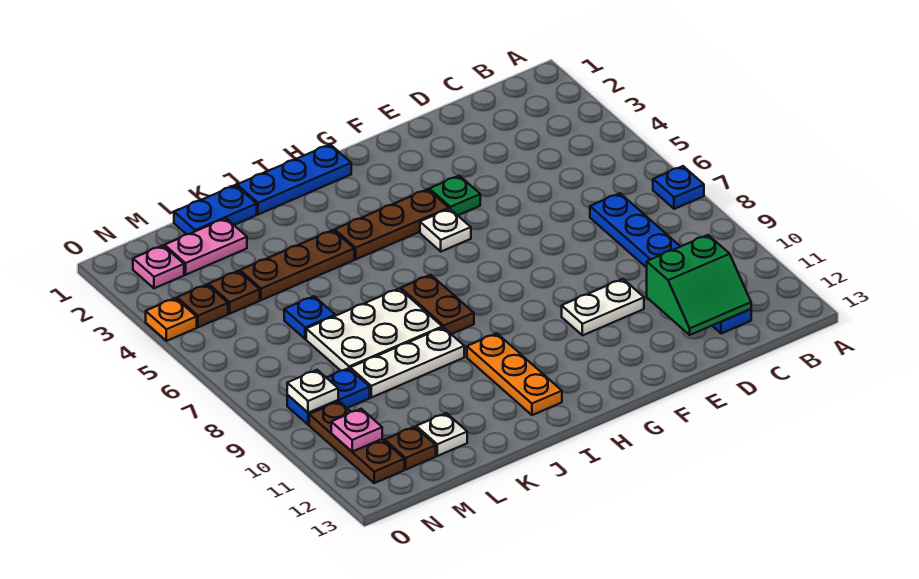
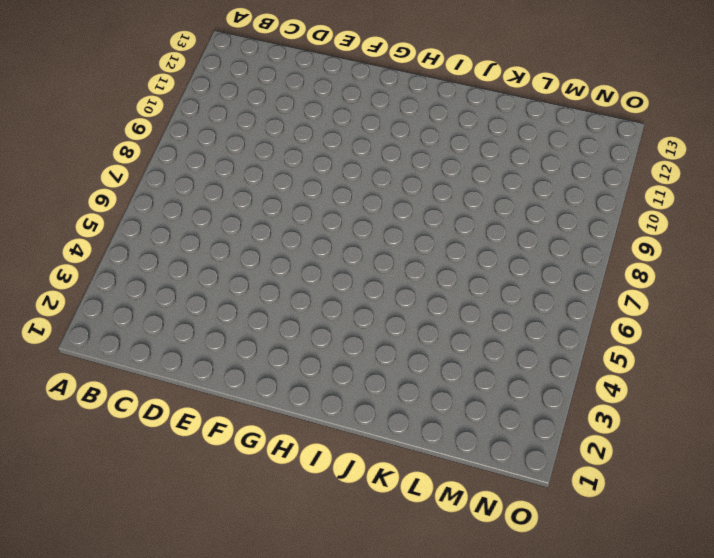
none -> blue 1x1 plate [653,166,704,209]
none -> blue 1x6 plate [590,193,751,334]
none -> white 1x2 plate [562,279,644,335]

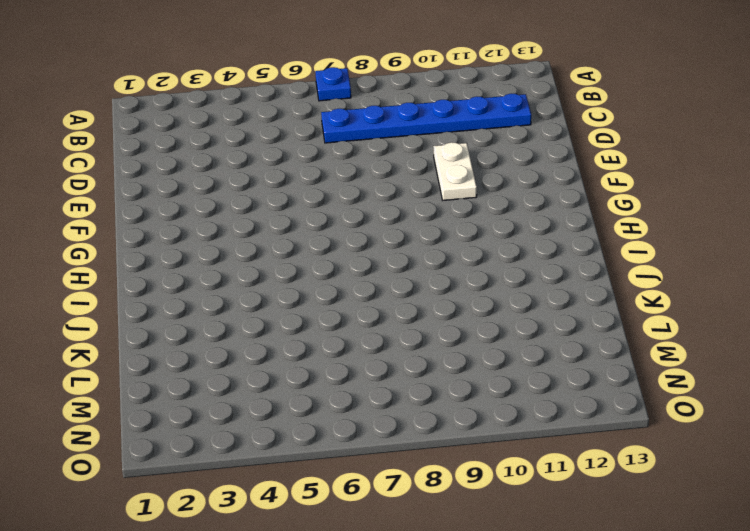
none -> green 1x1 plate [429,176,480,215]
none -> brown 1x3 plate [335,189,449,259]
none -> white 1x1 plate [420,209,471,252]

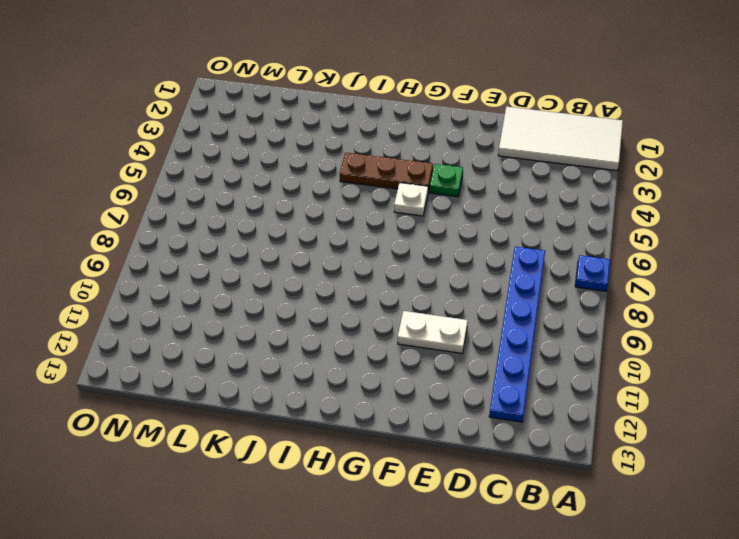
white 2x4 tile [498,107,623,171] -> none
none -> blue 1x3 plate [237,144,351,215]
none -> brown 1x2 plate [401,275,474,334]
none -> orange 1x3 plate [467,333,562,415]

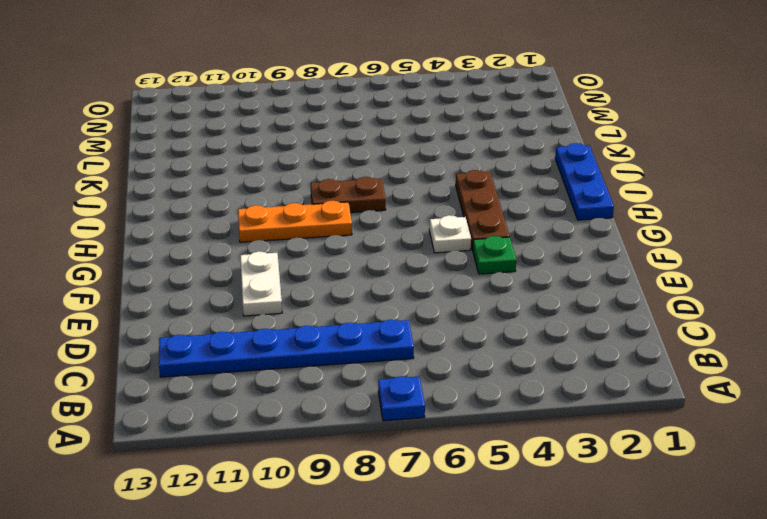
orange 1x3 plate [238,201,352,242] -> orange 1x3 plate moved to [467,333,562,415]
none -> brown 1x3 plate [240,230,354,300]
none -> white 2x3 plate [306,289,442,371]
none -> white 1x3 plate [350,327,464,397]

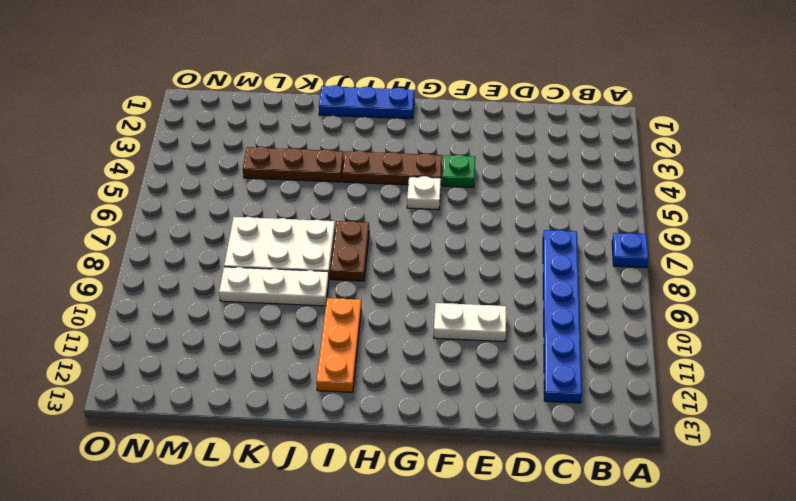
none -> blue 1x2 plate [174,185,257,234]
none -> pink 1x2 plate [164,218,247,275]
none -> blue 1x1 plate [284,296,335,339]

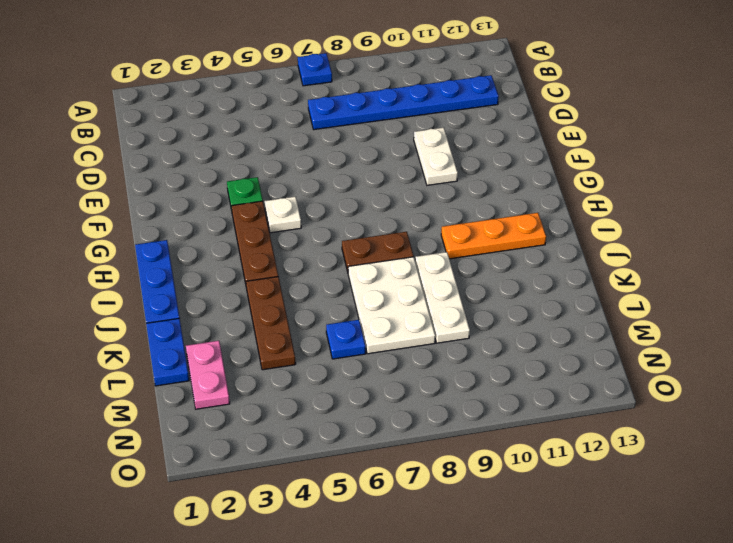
none -> white 1x1 plate [416,413,467,456]
none -> brown 1x1 plate [208,271,260,314]
none -> blue 1x2 plate [287,368,370,425]

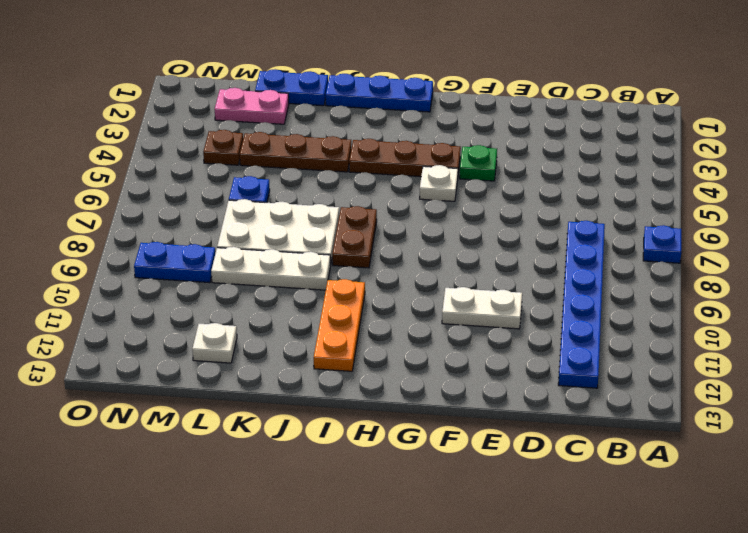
none -> brown 1x1 plate [385,427,436,469]
none -> pink 1x1 plate [133,246,184,288]
none -> brown 1x1 plate [177,285,228,327]

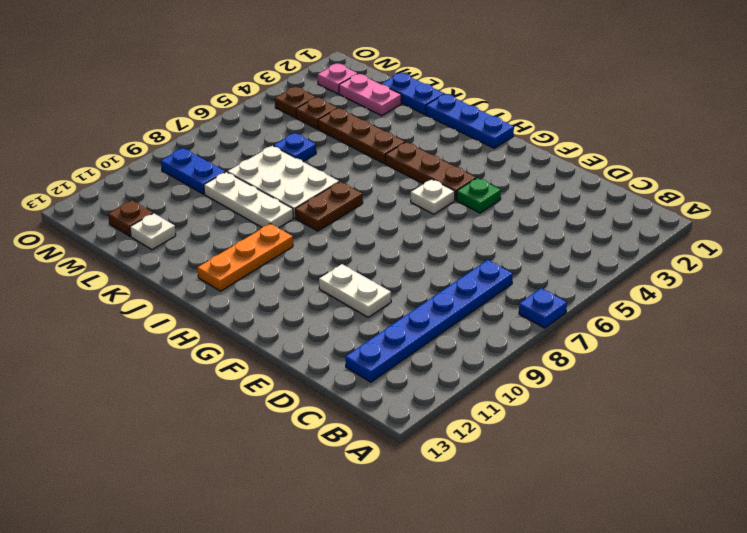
none -> brown 1x3 plate [309,401,404,483]
none -> orange 1x1 plate [146,298,197,341]
none -> green 2x2 slope [647,235,751,335]

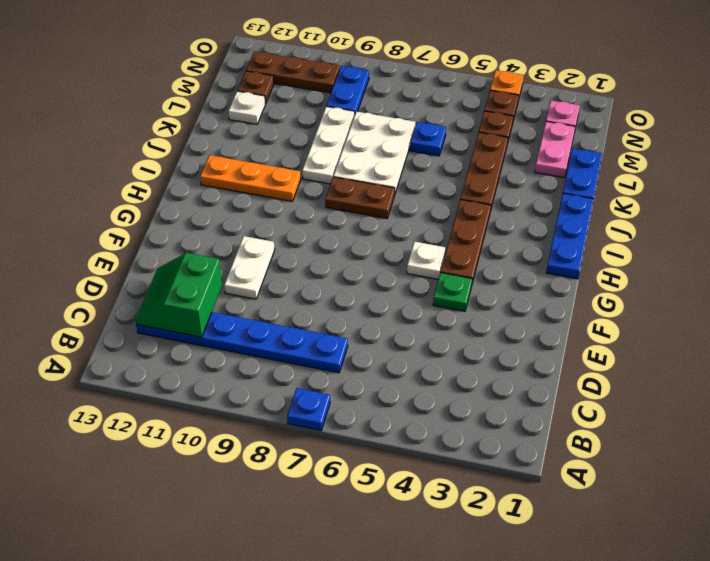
none -> white 1x1 plate [287,370,338,413]
none -> pink 1x1 plate [331,409,382,452]

